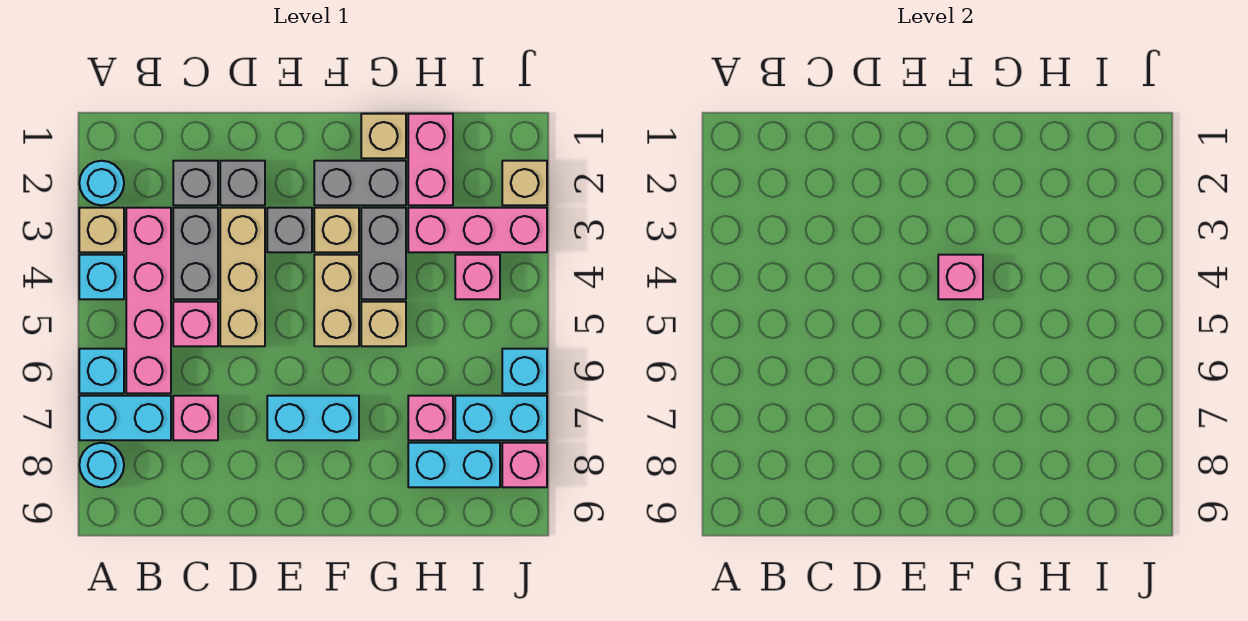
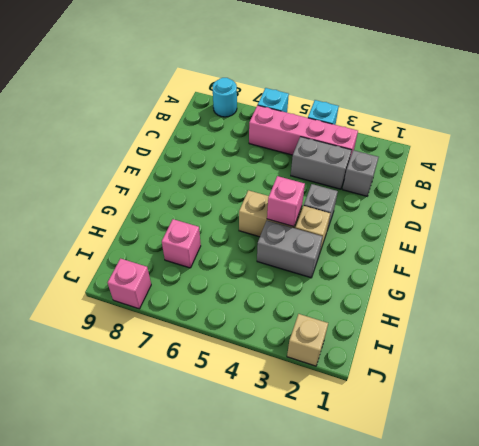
none -> cyan 1x1 round brick [79,161,124,205]
none -> tan 1x1 brick [79,208,124,252]
none -> cyan 1x2 brick [79,396,171,440]
none -> pink 1x1 brick [173,302,218,346]

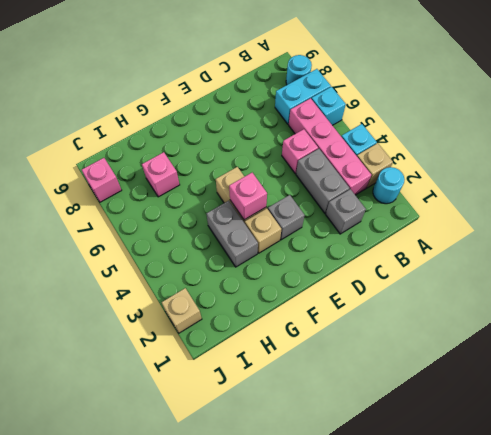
none -> pink 1x1 brick [173,396,218,440]
none -> grey 1x1 brick [220,161,265,205]
none -> tan 1x3 brick [220,208,265,346]
none -> cyan 1x2 brick [267,396,359,440]

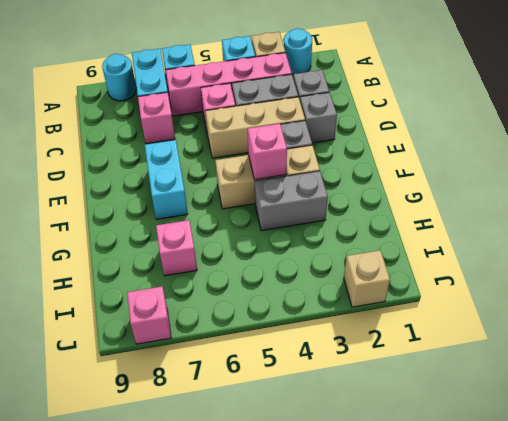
none -> grey 1x2 brick [314,161,406,205]
none -> tan 1x1 brick [361,114,406,158]
none -> tan 1x1 brick [361,302,406,346]
none -> pink 1x2 brick [408,114,453,205]

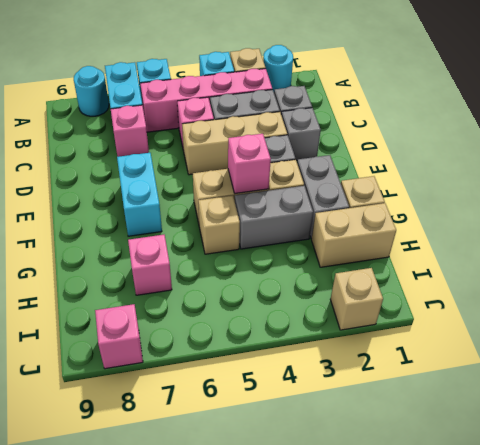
tan 1x2 brick [312,203,396,267] -> pink 1x2 brick [408,114,453,205]
none -> pink 1x3 brick [408,208,547,252]
none -> cyan 1x2 brick [408,443,500,487]
none -> pink 1x1 brick [455,255,500,299]
none -> cyan 1x2 brick [455,396,547,440]

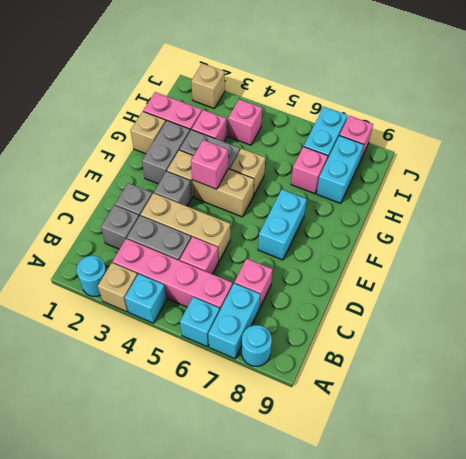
pink 1x1 brick [192,110,227,142] -> pink 1x3 brick [408,208,547,252]
none -> cyan 1x1 brick [502,349,547,393]

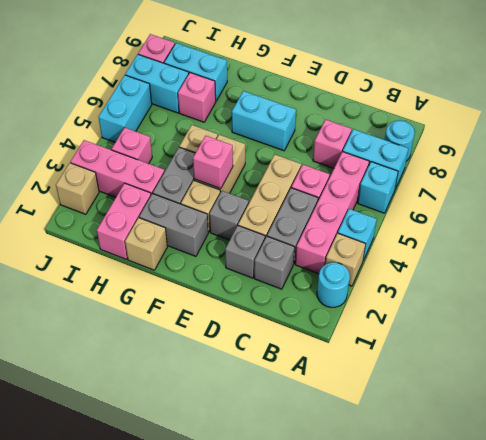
cyan 1x2 brick [99,75,152,142] -> cyan 1x1 brick [502,349,547,393]

